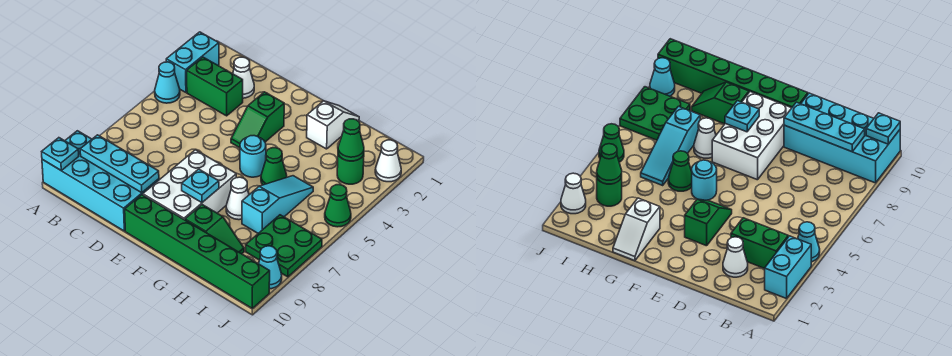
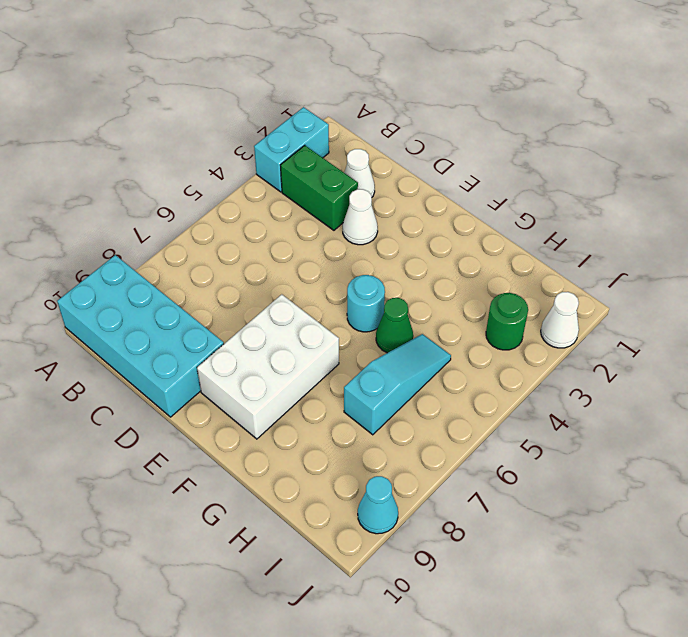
white 1x1 cone [343,189,378,245] -> white 1x1 cone moved to [226,177,249,220]
none -> cyan 1x1 cone [155,62,180,103]
none -> green 1x2 slope [231,92,284,148]
none -> green 1x6 brick [125,195,270,308]

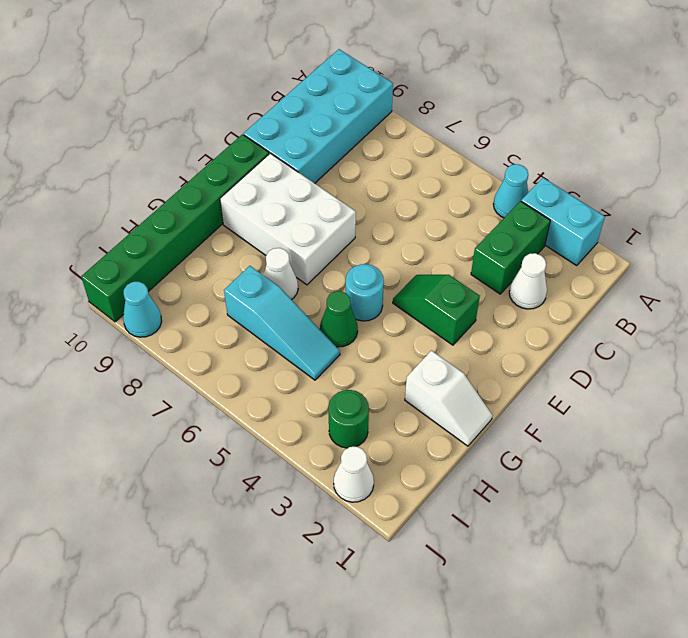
none -> green 1x2 slope [185,205,244,254]
none -> green 2x2 plate [246,215,322,277]
none -> green 1x1 cone [325,185,351,227]

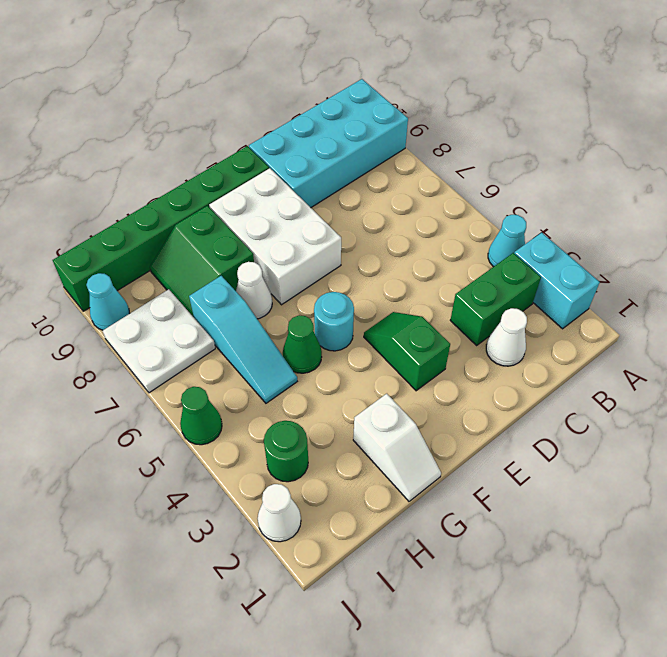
green 2x2 slope [150,206,254,317] -> green 1x2 slope [185,205,244,254]
white 2x2 plate [103,289,215,393] -> green 2x2 plate [246,215,322,277]
none -> cyan 1x1 plate [42,138,79,171]
none -> cyan 1x3 plate [80,135,159,193]
none -> cyan 1x1 plate [182,169,219,203]

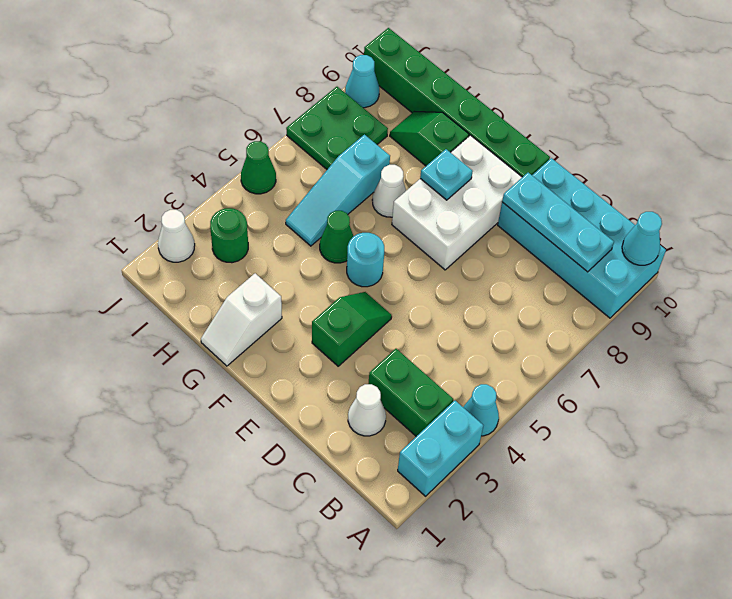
cyan 1x1 cone [622,212,662,265] -> cyan 1x1 plate [42,138,79,171]
none -> green 1x1 cone [338,119,364,161]

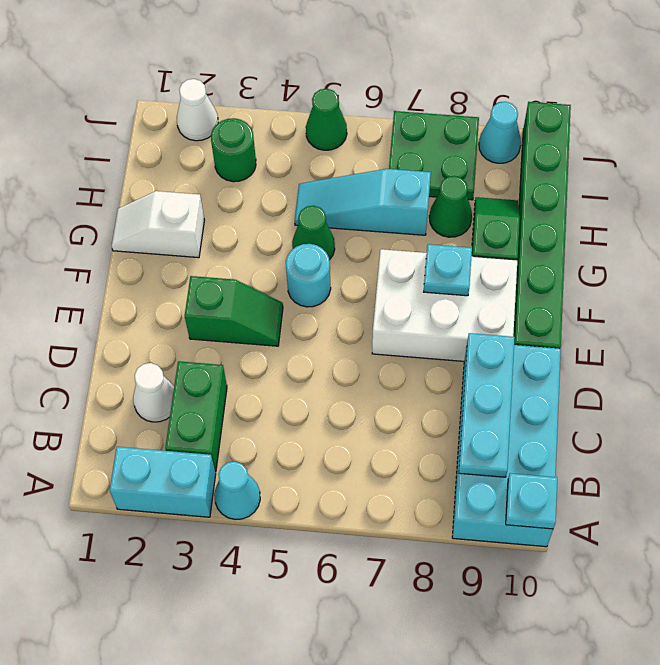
green 1x1 cone [429,176,472,237] -> green 1x1 cone moved to [338,119,364,161]
none -> white 1x1 cone [226,177,249,220]

